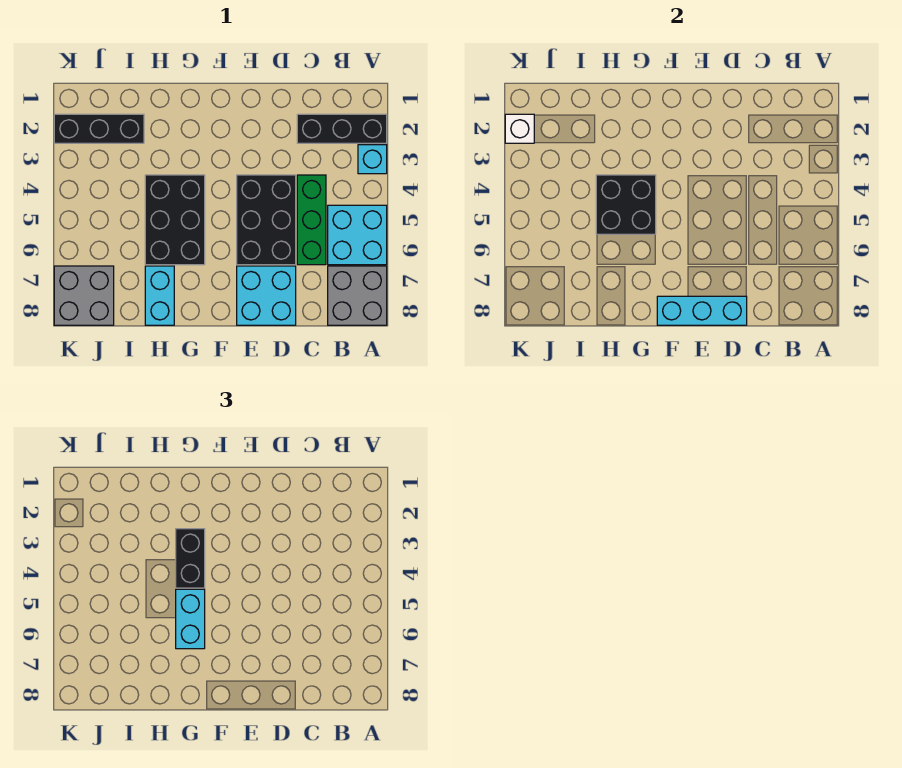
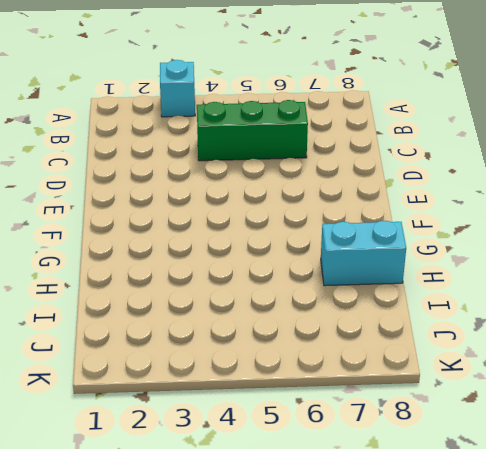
none -> black 1x3 brick [297,114,387,143]
none -> cyan 2x2 brick [328,205,387,265]
none -> grey 2x2 brick [328,266,387,325]

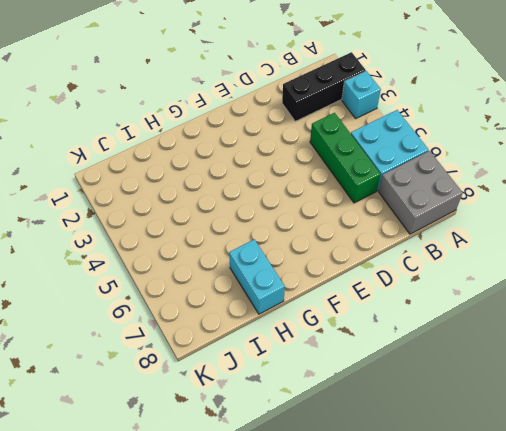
none -> black 2x3 brick [237,175,296,265]
none -> cyan 2x2 brick [237,266,296,325]
none -> black 2x3 brick [145,175,205,265]

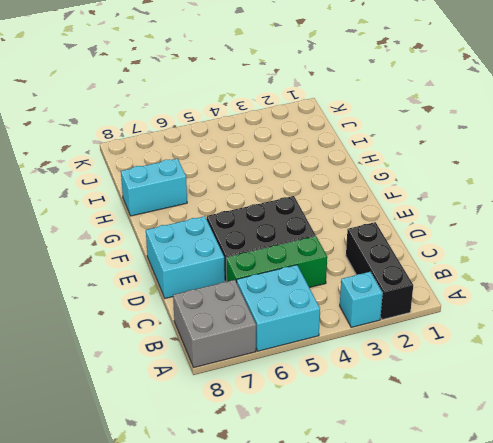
none -> black 2x3 brick [145,175,205,265]
none -> black 1x3 brick [54,114,144,143]
none -> grey 2x2 brick [54,266,114,325]

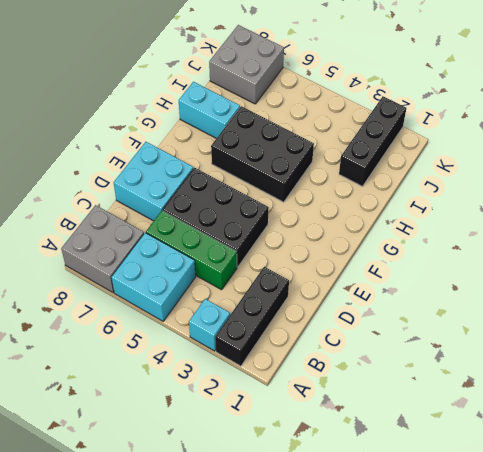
none -> cyan 1x3 brick [657,296,747,325]
none -> black 2x2 brick [596,175,656,234]
none -> white 1x1 brick [505,114,534,143]

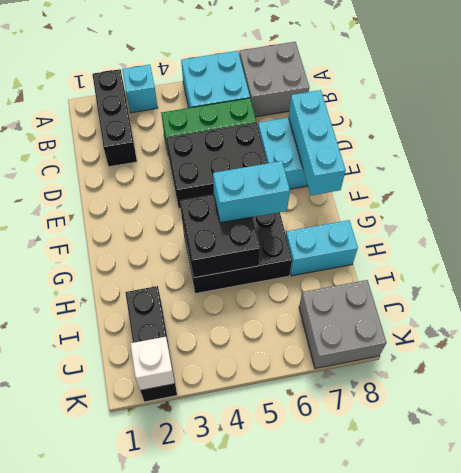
none -> black 1x2 brick [176,529,205,588]

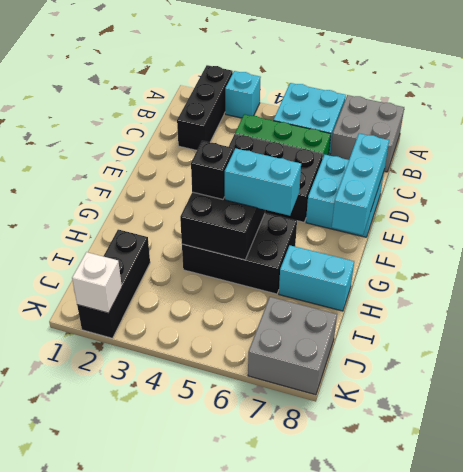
black 1x1 brick [191,141,234,199] -> black 1x2 brick [176,529,205,588]

